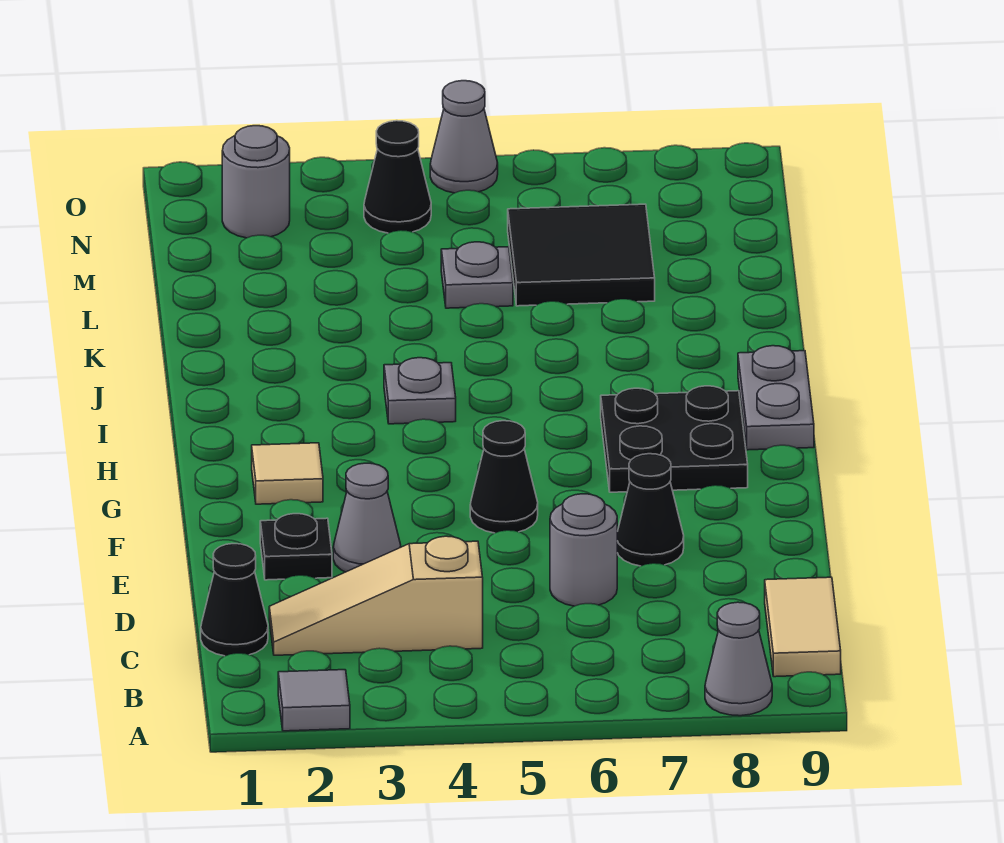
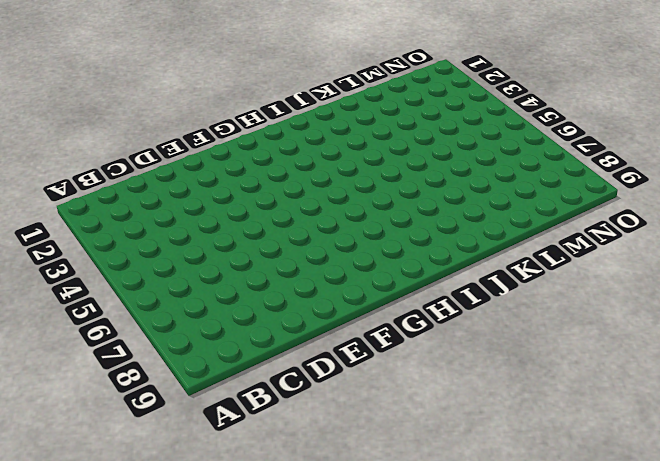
none -> grey 1x1 tile [278,670,350,731]
none -> grey 1x1 cone [705,602,772,716]
none -> tan 1x2 tile [765,577,841,677]

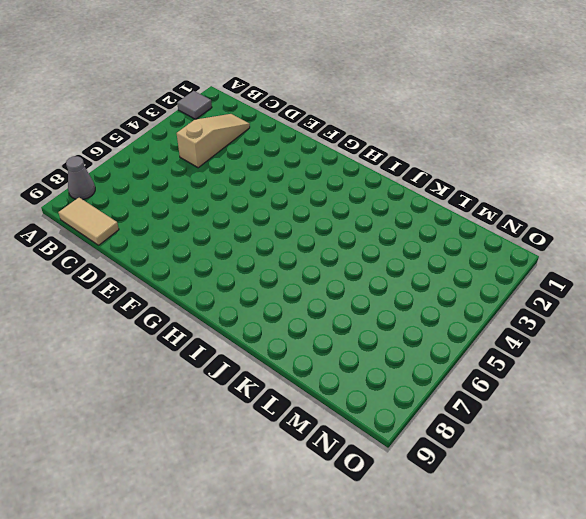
none -> black 1x1 cone [201,544,268,656]
none -> grey 1x1 round brick [550,494,617,606]
none -> black 1x1 plate [260,514,332,580]

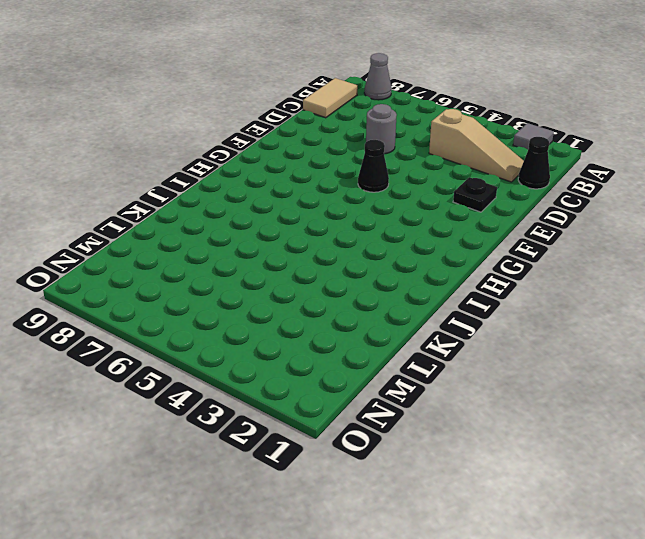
none -> grey 1x1 cone [333,463,401,572]
none -> black 1x1 cone [617,454,684,566]
none -> tan 1x1 tile [252,443,323,504]

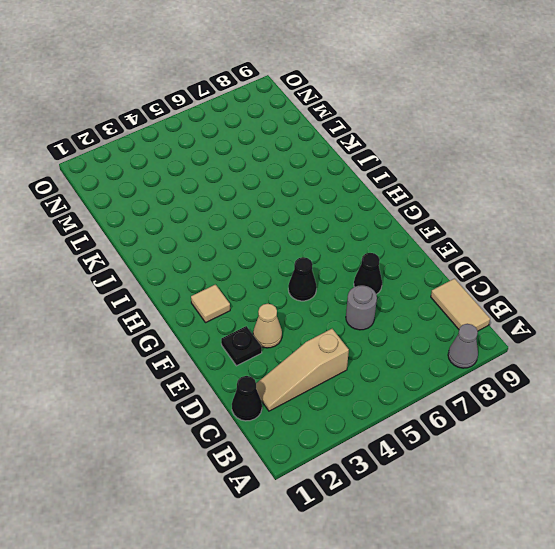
tan 1x1 cone [253,304,282,348] -> grey 1x1 cone [333,463,401,572]
none -> grey 1x1 tile [278,670,350,731]
none -> black 2x2 plate [601,386,748,492]
none -> grey 1x2 plate [738,346,814,450]

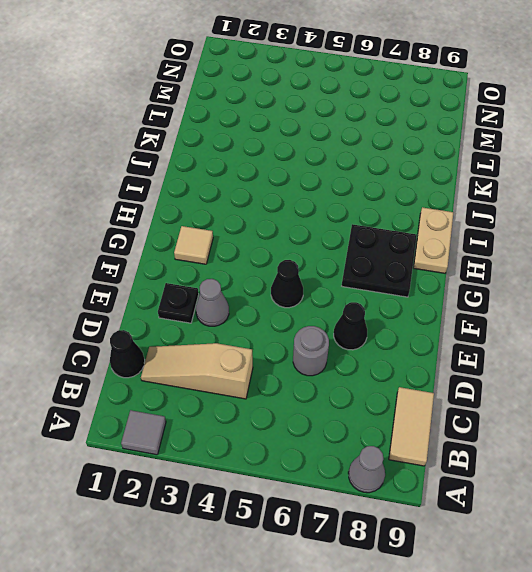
tan 1x2 plate [413,207,453,273] -> grey 1x2 plate [738,346,814,450]
none -> grey 1x1 plate [384,358,456,424]
none -> grey 1x1 plate [441,242,513,308]
none -> black 2x2 tile [508,204,655,306]

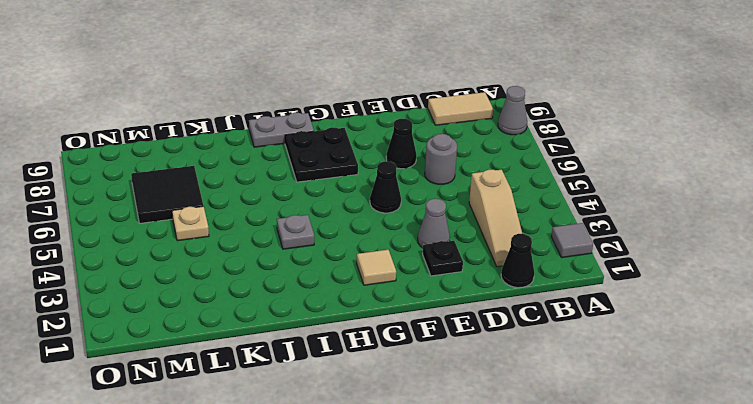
tan 1x1 plate [172,206,209,241] -> grey 1x1 plate [441,242,513,308]
none -> grey 1x1 round brick [222,126,290,238]
none -> black 1x1 cone [364,121,431,233]
none -> grey 1x1 cone [430,81,498,193]

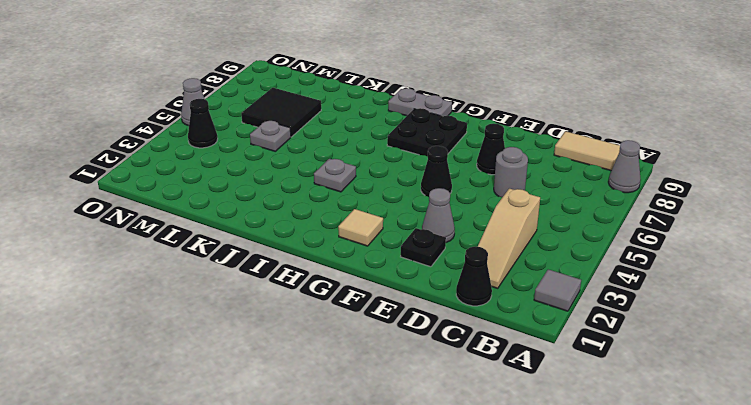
none -> grey 1x1 round brick [222,126,290,238]

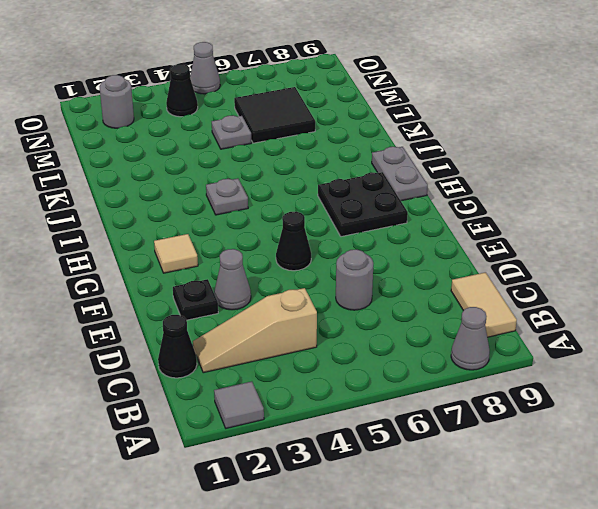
none -> black 1x1 cone [617,454,684,566]

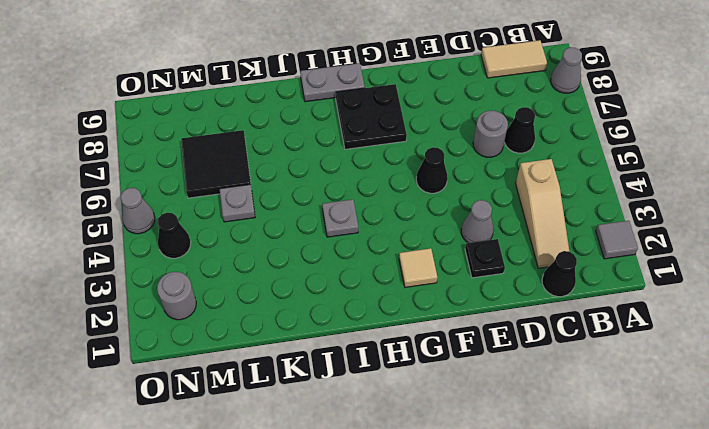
black 1x1 cone [504,107,535,153] -> black 1x1 cone moved to [617,454,684,566]

